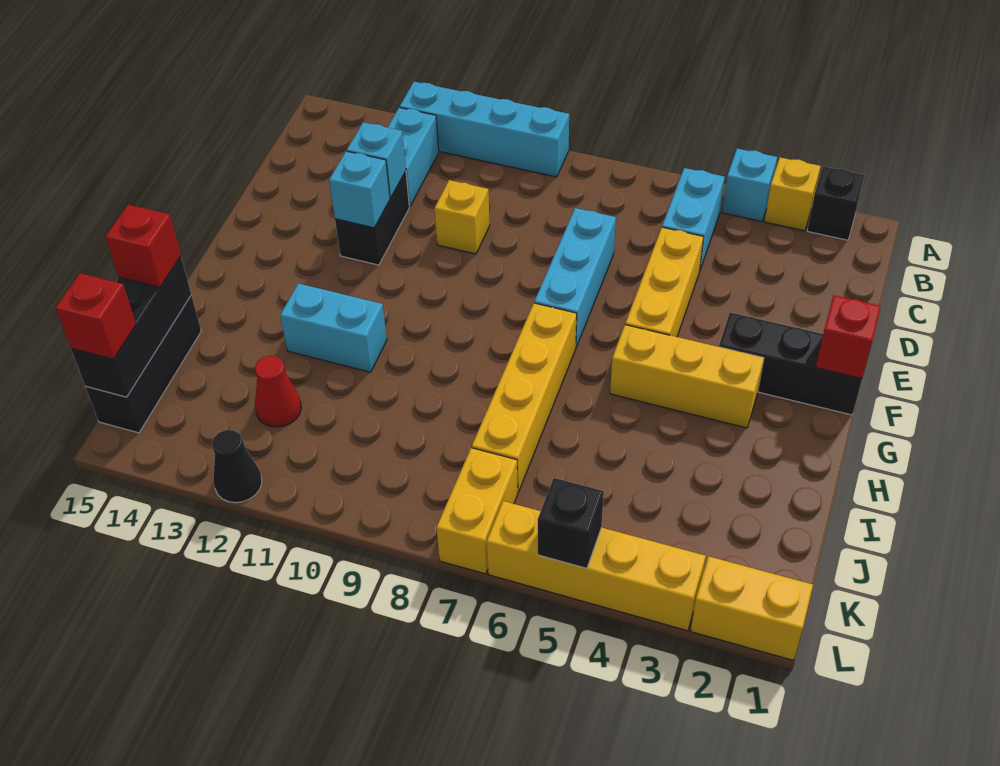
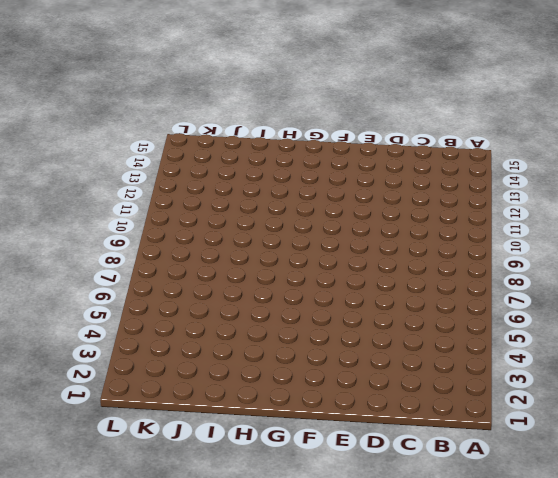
none -> black 1x1 brick [807,166,864,240]
none -> yellow 1x1 brick [765,158,820,231]
none -> cyan 1x1 brick [722,149,777,222]

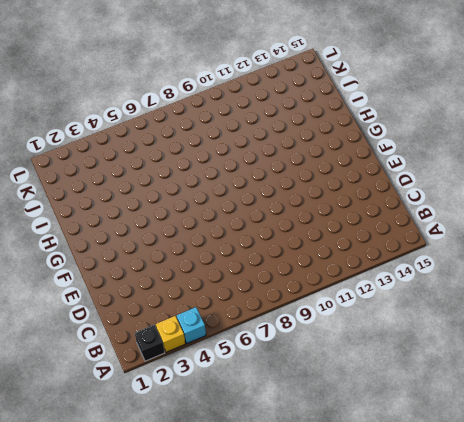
none -> cyan 1x4 brick [400,82,569,177]
none -> cyan 1x2 brick [662,168,725,272]
none -> cyan 1x2 brick [387,108,439,206]

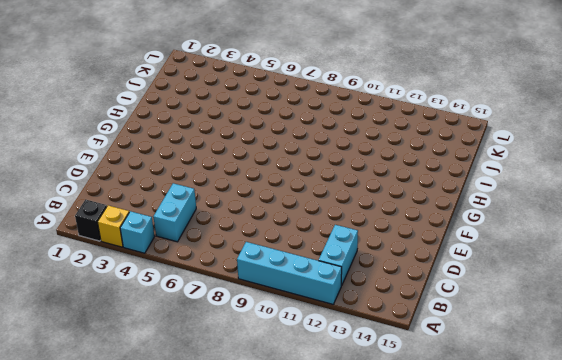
none -> yellow 1x3 brick [625,227,704,337]
none -> cyan 1x3 brick [534,208,616,347]
none -> yellow 1x1 brick [434,180,490,254]

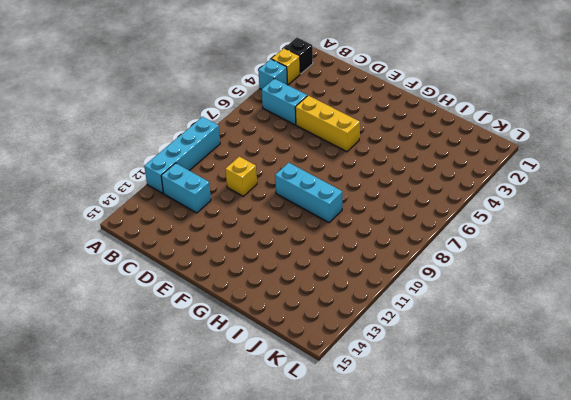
cyan 1x3 brick [275,163,342,222] -> cyan 1x3 brick moved to [534,208,616,347]
none -> black 1x2 brick [335,171,409,265]
none -> black 1x3 brick [719,312,862,415]
none -> yellow 1x3 brick [610,325,764,428]

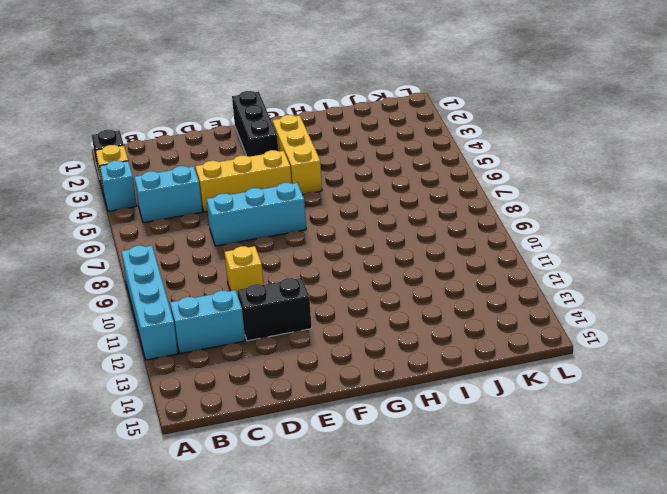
none -> yellow 1x4 brick [472,303,577,492]
none -> cyan 1x2 brick [280,283,387,372]
none -> black 1x3 brick [85,295,201,433]

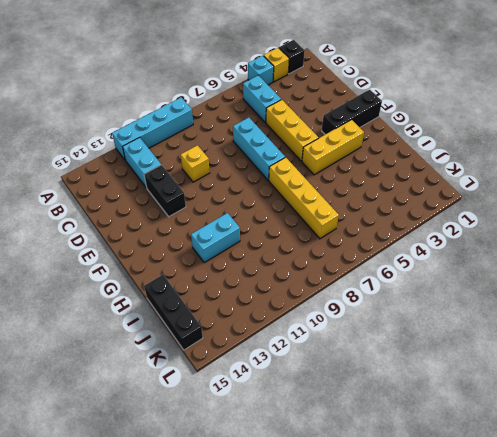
none -> red 1x1 cone [255,356,301,427]
none -> yellow 1x2 brick [436,448,518,574]
none -> yellow 1x2 brick [691,556,813,661]

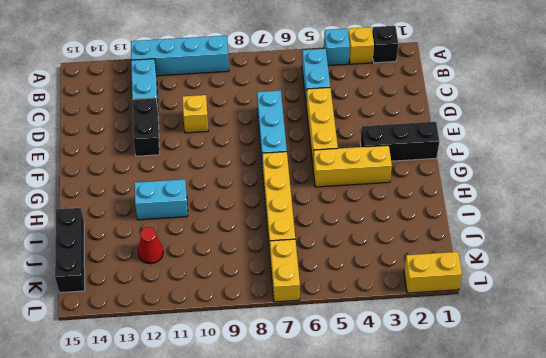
none -> yellow 1x4 brick [487,501,706,631]
none -> black 1x1 cone [212,430,262,503]
none -> cyan 1x1 brick [347,122,406,198]

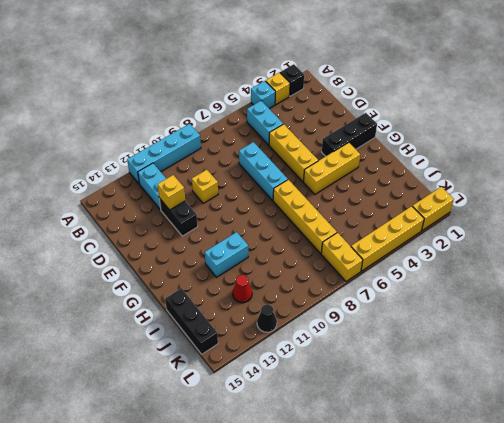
yellow 1x1 brick [158,175,185,210] -> cyan 1x1 brick [347,122,406,198]
none -> cyan 1x1 brick [329,151,390,228]
none -> red 1x1 brick [816,295,881,379]
none -> black 1x3 brick [71,256,191,397]

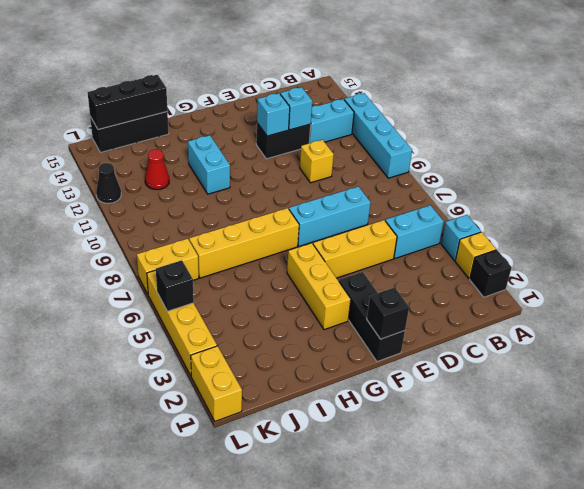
black 1x1 brick [367,287,409,339] -> red 1x1 brick [816,295,881,379]
none -> red 1x1 brick [105,205,181,287]
none -> red 1x1 brick [55,273,136,359]

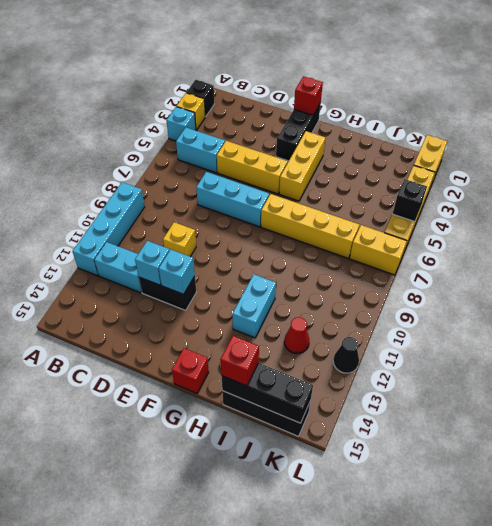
red 1x1 brick [172,348,209,393] -> red 1x1 brick moved to [55,273,136,359]

